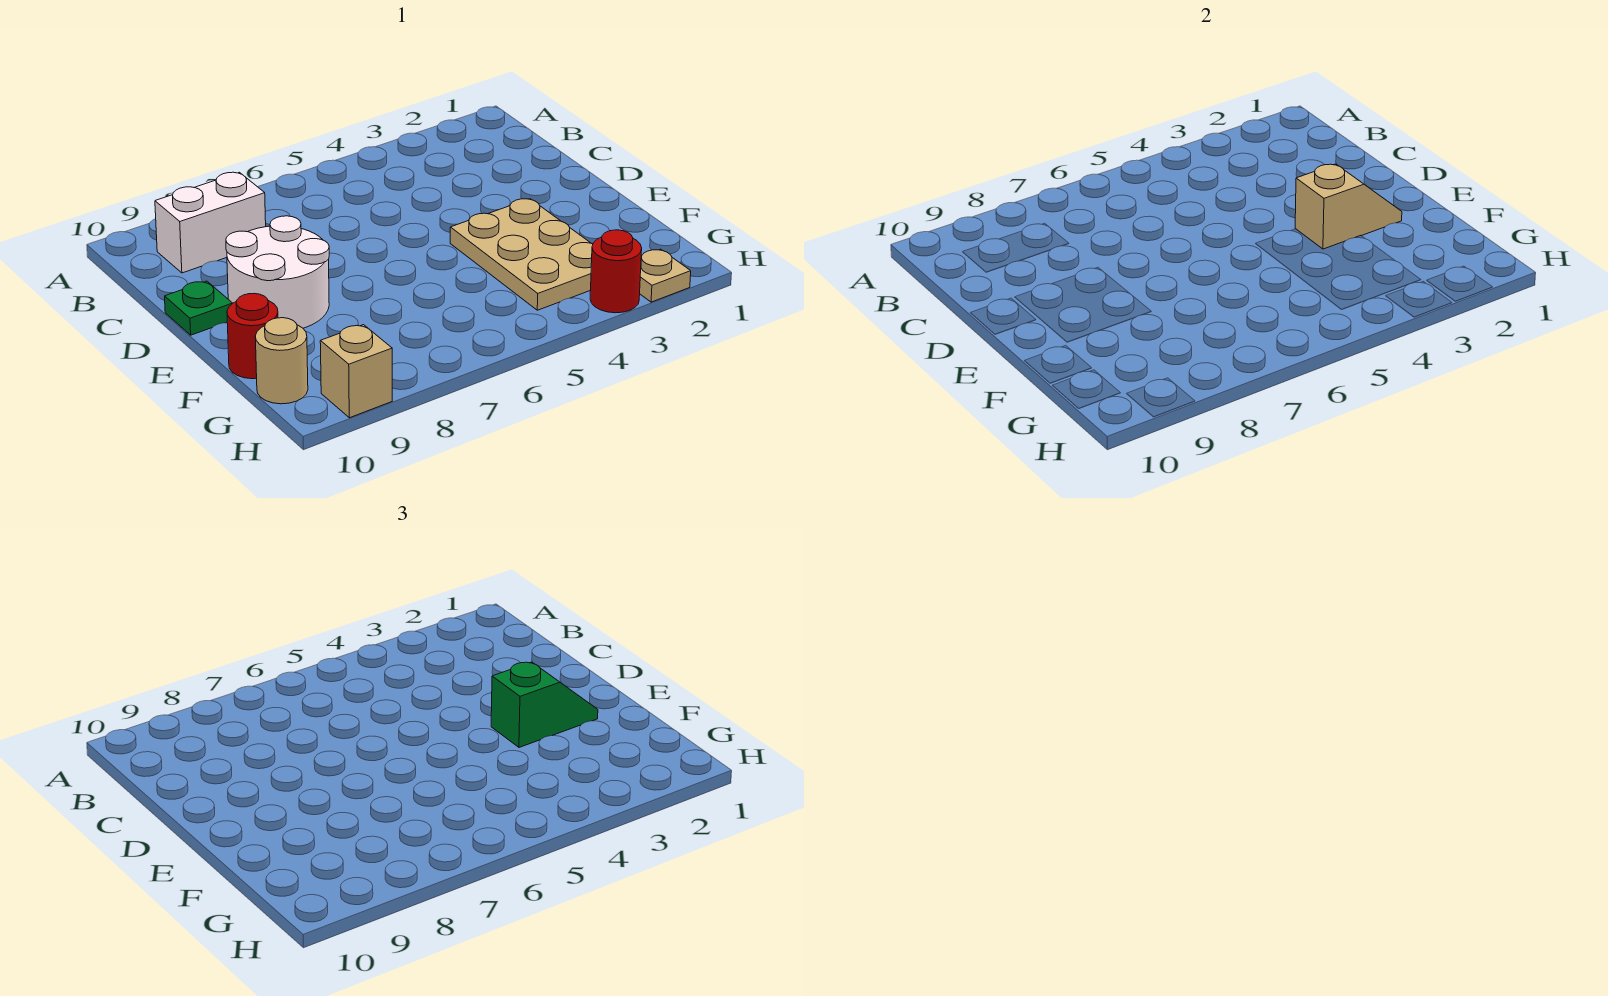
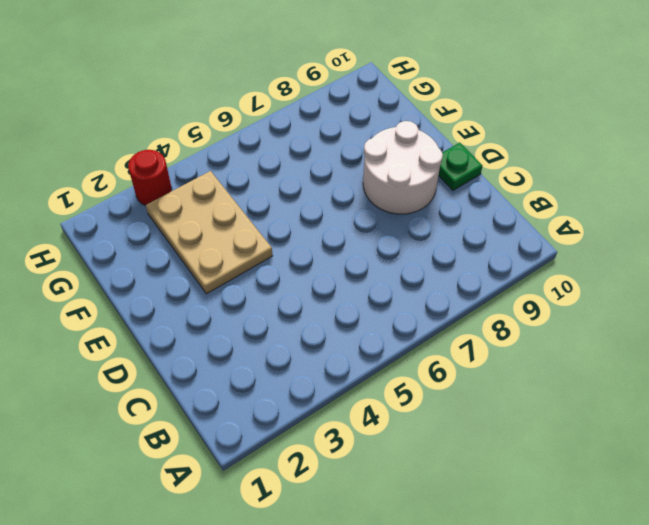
none -> white 1x2 brick [155,172,266,273]
none -> red 1x1 round brick [227,293,278,379]

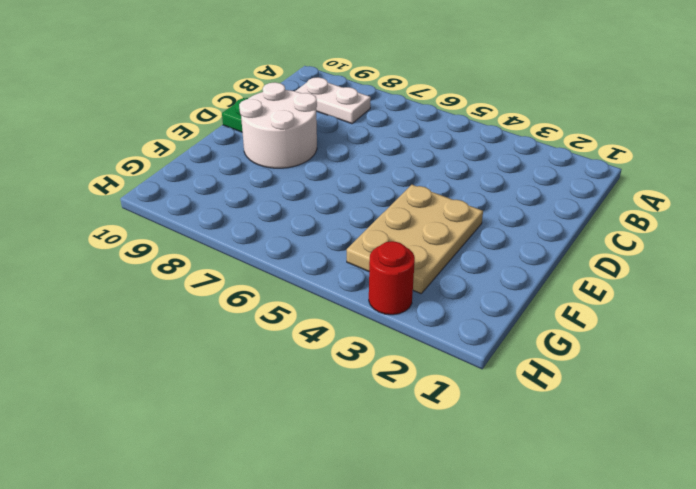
white 1x2 plate [296,77,371,124] -> white 1x2 brick [155,172,266,273]
none -> red 1x1 round brick [227,293,278,379]
none -> tan 1x1 round brick [255,318,308,404]

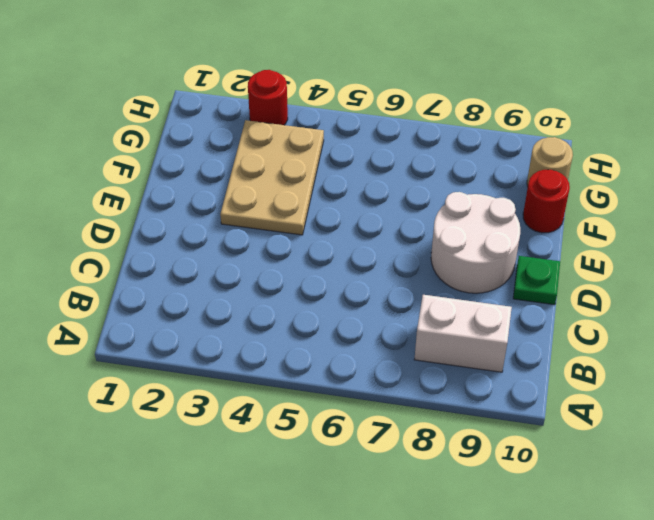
none -> tan 1x1 plate [640,249,691,302]
none -> tan 1x1 brick [320,325,392,418]

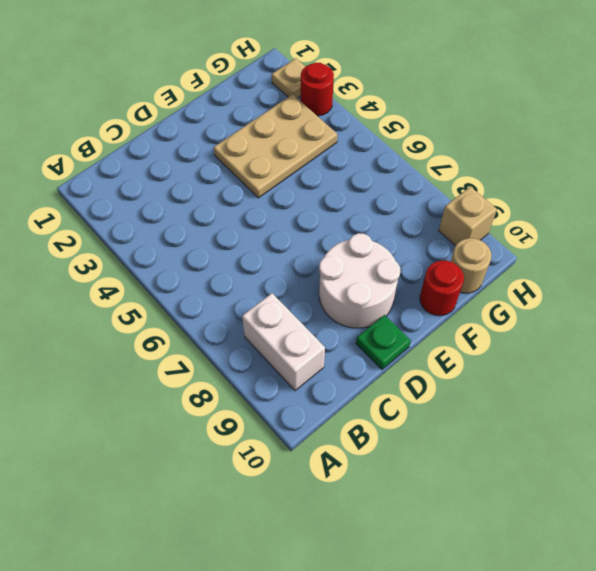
none -> tan 1x2 slope [1295,164,1402,249]
none -> green 1x2 slope [491,662,598,747]

